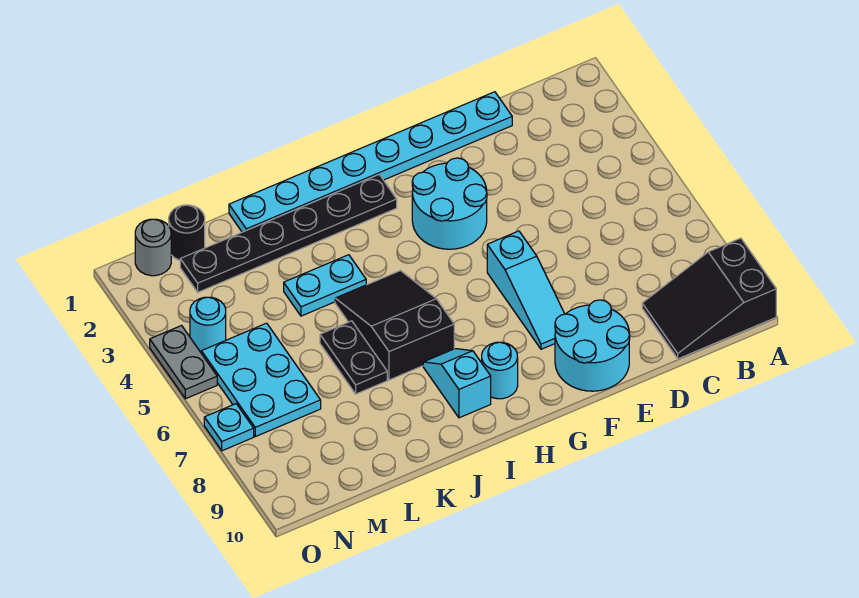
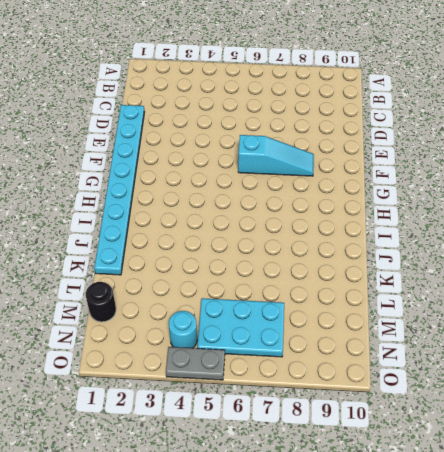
none -> black 2x3 slope [642,238,776,359]
none -> cyan 2x2 round brick [555,300,630,391]
none -> cyan 2x2 round brick [412,158,487,249]

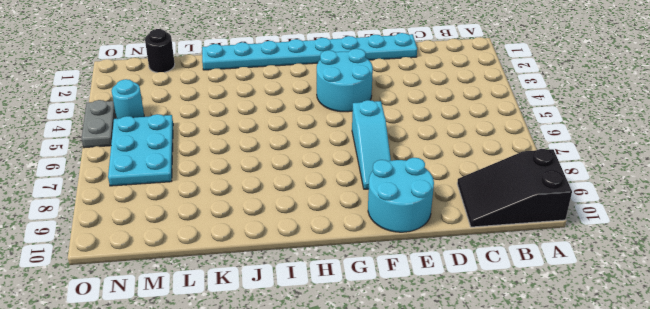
none -> black 1x6 plate [180,175,397,292]
none -> cyan 1x1 round brick [482,342,518,399]
none -> black 2x3 slope [335,271,454,380]

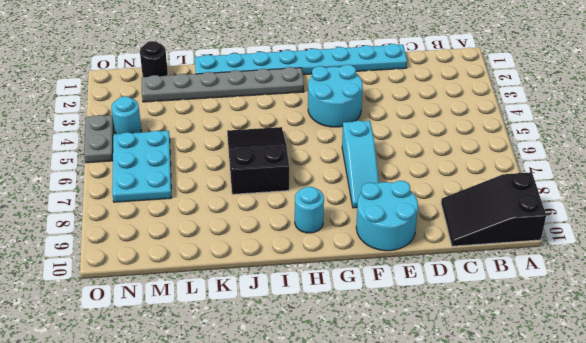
grey 1x6 plate [142,67,304,102] -> black 1x6 plate [180,175,397,292]
none -> cyan 1x2 slope [423,349,491,418]
none -> cyan 1x2 plate [284,255,366,316]
none -> black 1x2 plate [320,321,387,394]

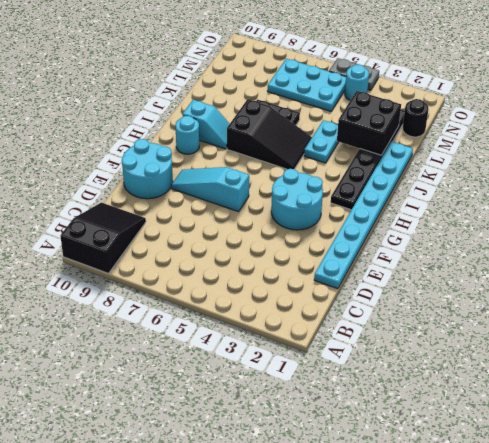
black 2x2 brick [337,91,401,155] -> none
none -> grey 1x1 round brick [135,219,171,276]
none -> cyan 1x1 plate [204,404,254,451]

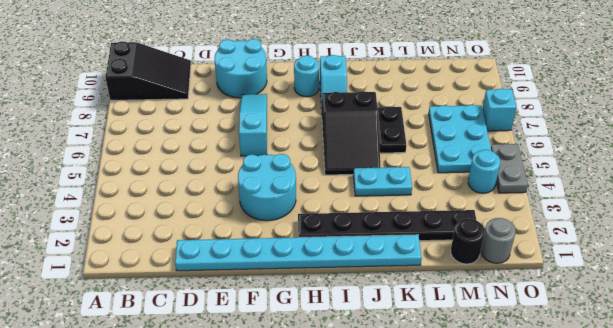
cyan 1x1 brick [482,89,516,131] -> cyan 1x1 plate [204,404,254,451]

